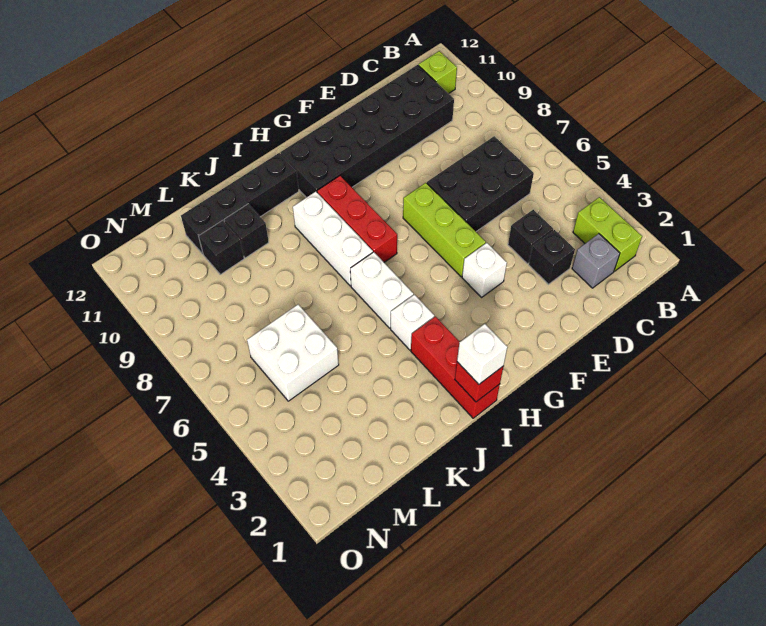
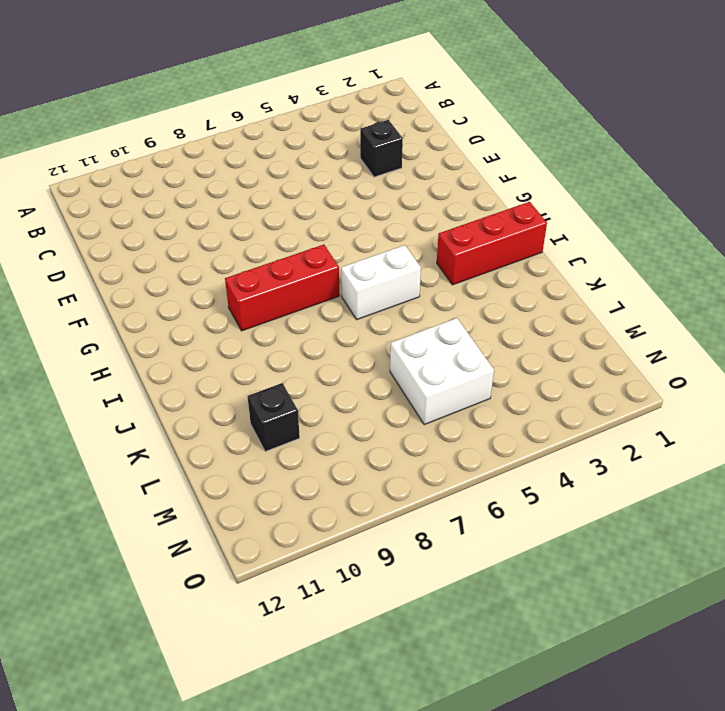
none -> lime 1x2 brick [573,197,642,271]
none -> lime 1x1 brick [418,51,457,94]
none -> grey 1x1 brick [572,234,620,288]

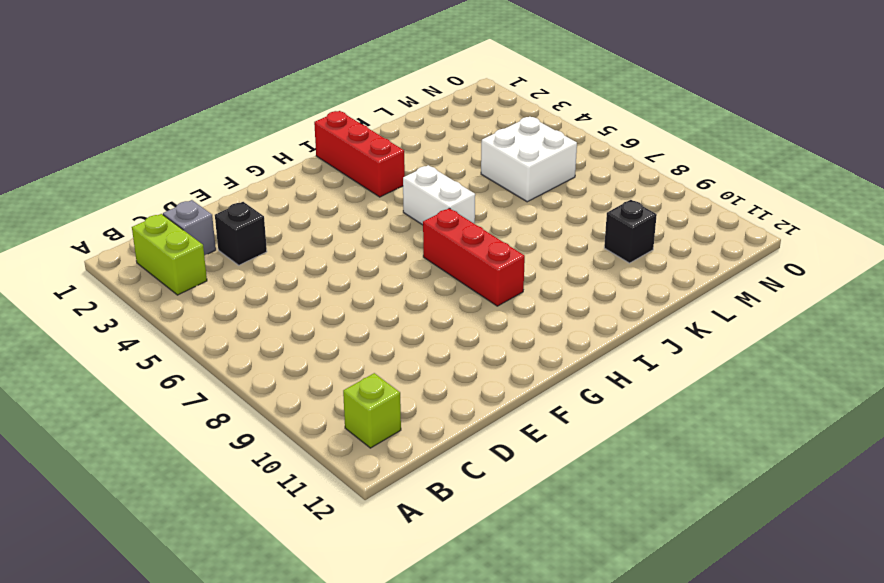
none -> black 2x3 brick [427,136,534,231]
none -> black 2x6 brick [280,65,454,197]
none -> black 1x1 brick [508,210,553,264]

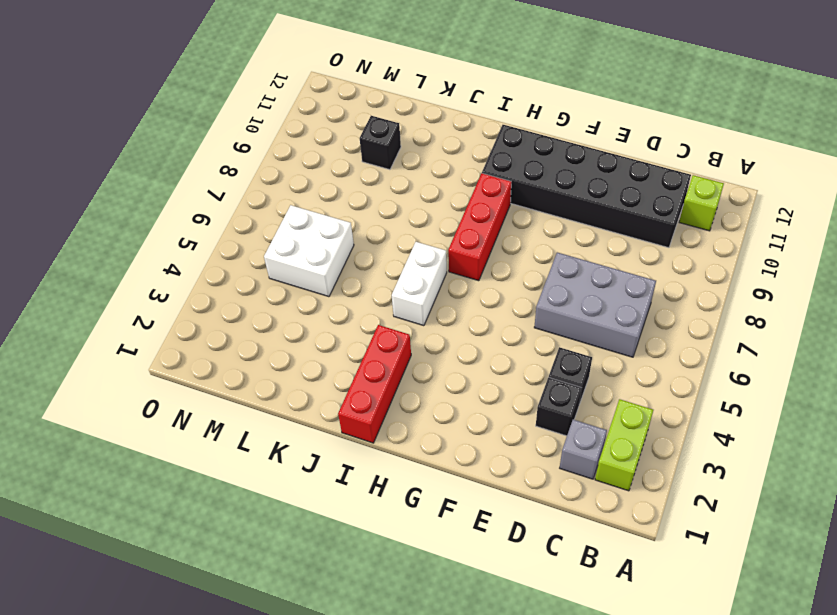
grey 2x3 brick [534,252,656,357] -> black 2x3 brick [427,136,534,231]
none -> white 1x1 brick [462,243,507,297]
none -> lime 1x3 brick [403,183,486,277]
none -> white 1x1 brick [391,295,434,350]

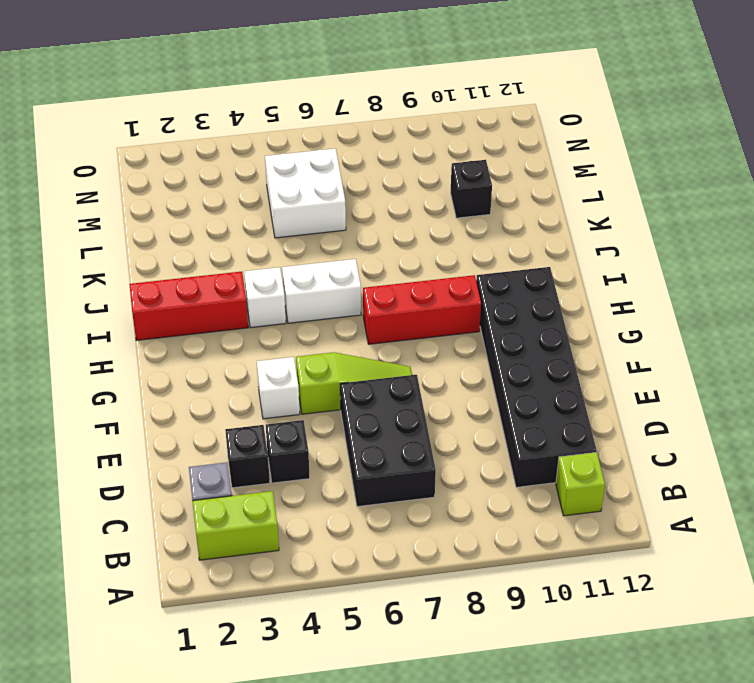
lime 1x3 slope [296,352,412,414] -> lime 1x3 brick [403,183,486,277]
none -> white 1x3 brick [293,192,373,286]
none -> black 1x4 brick [181,153,299,254]
none -> black 1x1 brick [224,204,269,258]

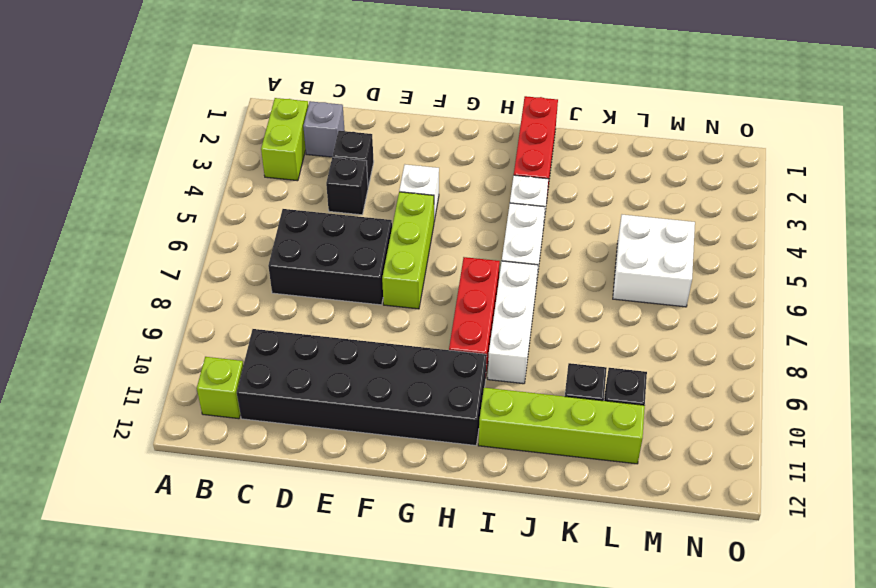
lime 1x4 brick [478,388,645,464] -> black 1x4 brick [181,153,299,254]
none -> red 1x1 brick [455,362,504,402]
none -> white 1x1 brick [457,324,507,384]

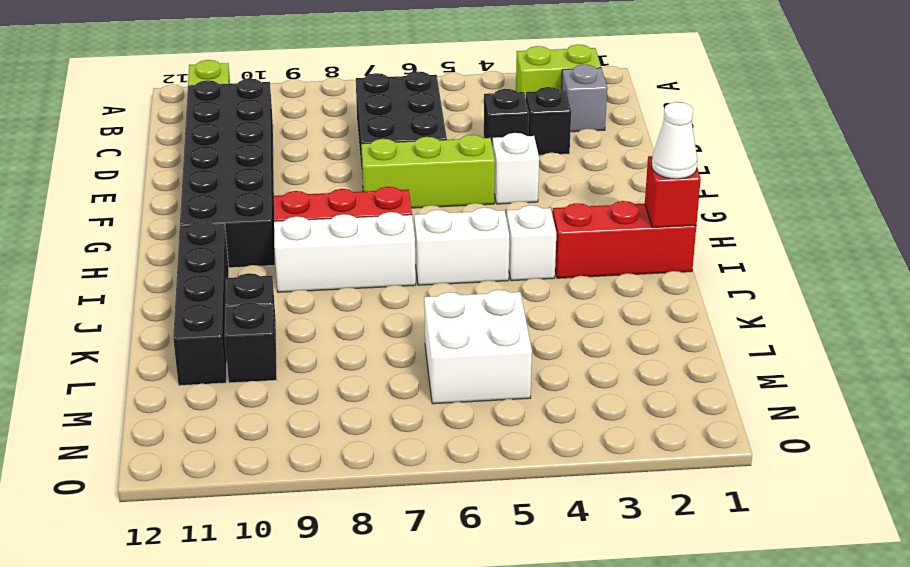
white 1x1 cone [652,102,697,179] -> white 1x1 brick [457,324,507,384]

